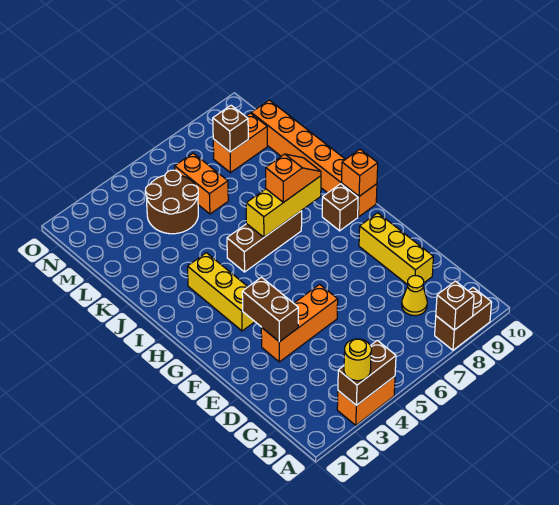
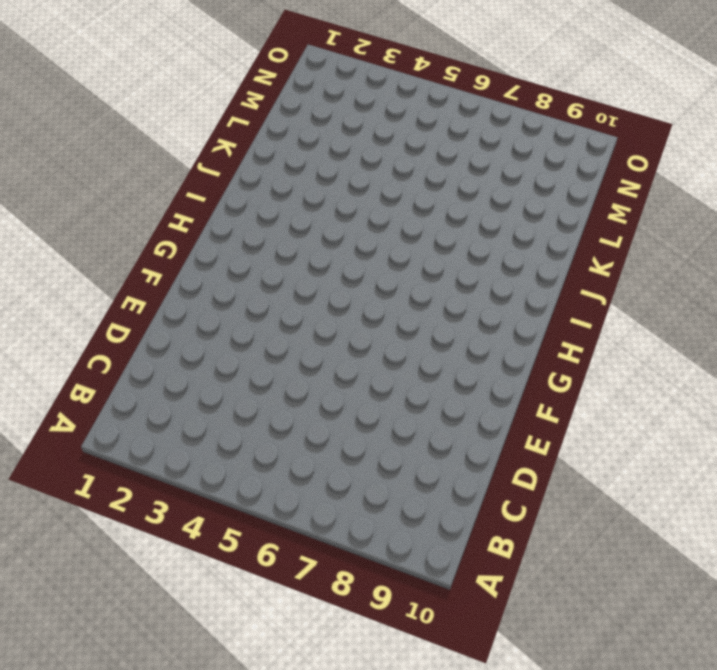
none -> orange 1x2 brick [337,376,395,425]
none -> brown 1x2 brick [435,288,492,350]
none -> yellow 1x1 cone [402,276,427,316]

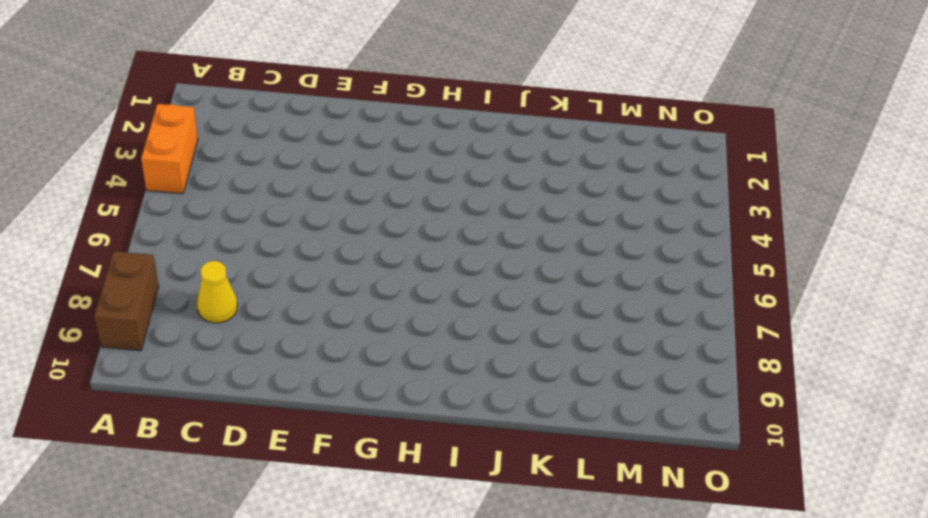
none -> yellow 1x3 brick [359,213,433,285]
none -> orange 1x3 brick [261,284,338,362]
none -> yellow 1x3 brick [187,253,255,331]

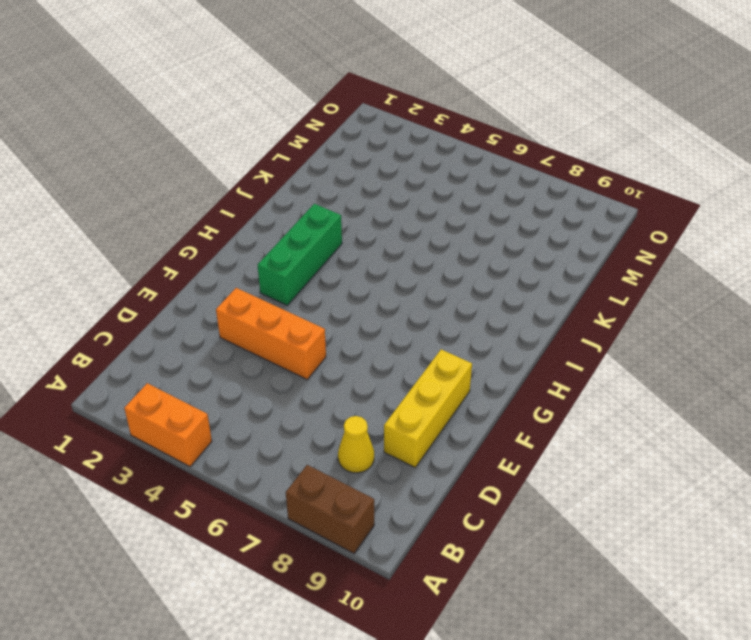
green 1x3 brick [258,204,342,305] -> yellow 1x3 brick [187,253,255,331]
none -> brown 1x1 brick [322,184,358,231]
none -> orange 1x6 brick [251,100,377,217]
none -> brown 1x3 brick [227,211,302,272]

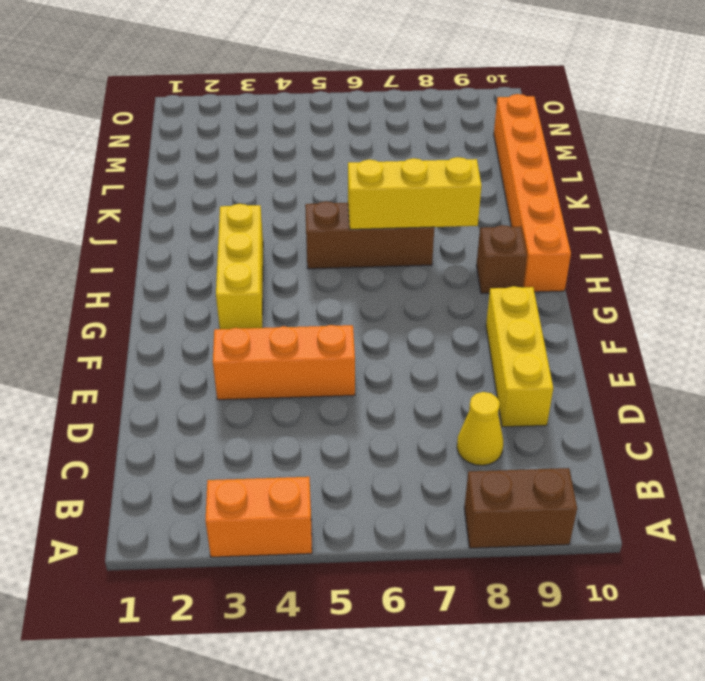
none -> brown 2x2 round brick [145,170,198,234]
none -> orange 1x2 brick [175,153,228,214]
none -> orange 1x2 brick [213,113,267,173]

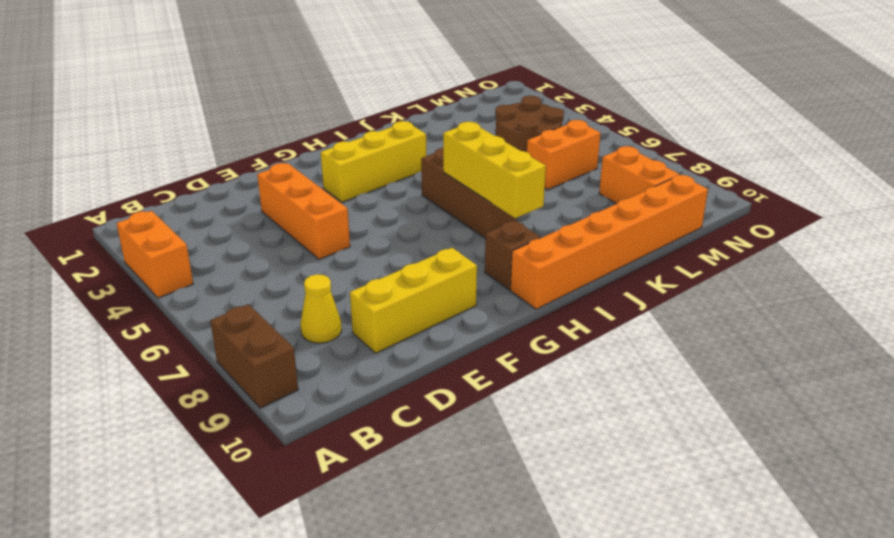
none -> brown 1x2 brick [338,340,396,405]
none -> brown 1x1 brick [436,281,474,330]
none -> brown 1x2 brick [242,277,298,342]

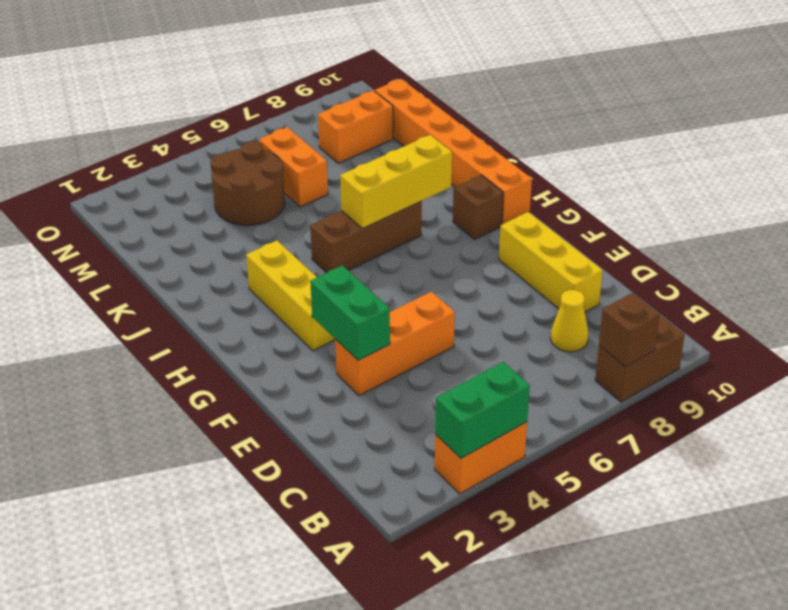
green 1x2 brick [435,362,530,458] -> brown 1x2 brick [338,340,396,405]
green 1x2 brick [310,265,390,360] -> brown 1x2 brick [242,277,298,342]
none -> orange 1x1 brick [342,149,378,196]
none -> brown 1x1 brick [213,105,248,152]
none -> yellow 1x1 round brick [344,339,371,381]

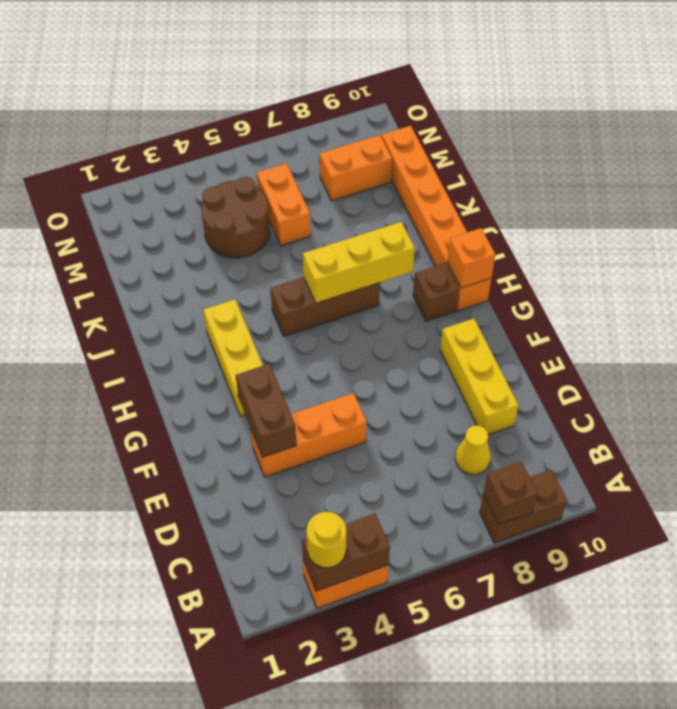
none -> brown 1x1 brick [213,105,248,152]
none -> orange 1x2 slope [266,154,321,202]

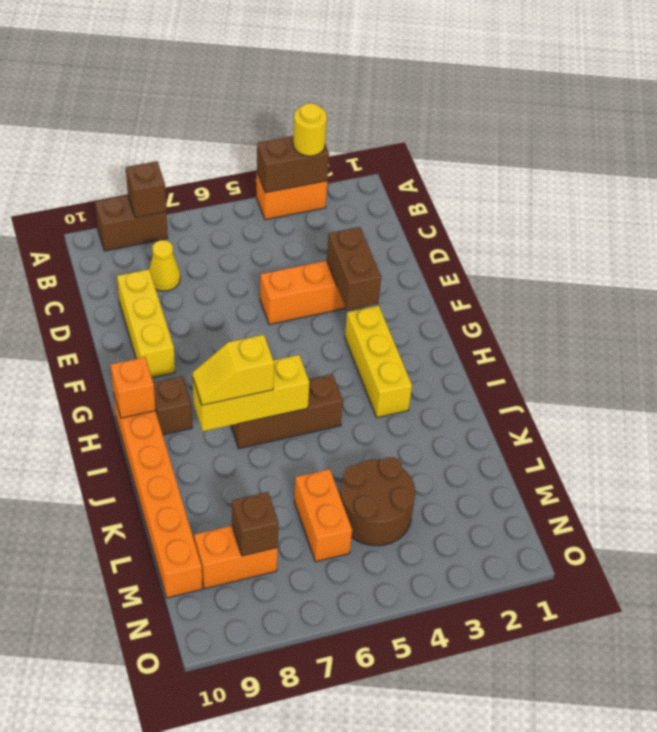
yellow 1x2 slope [193,335,274,405] -> orange 1x2 slope [266,154,321,202]

